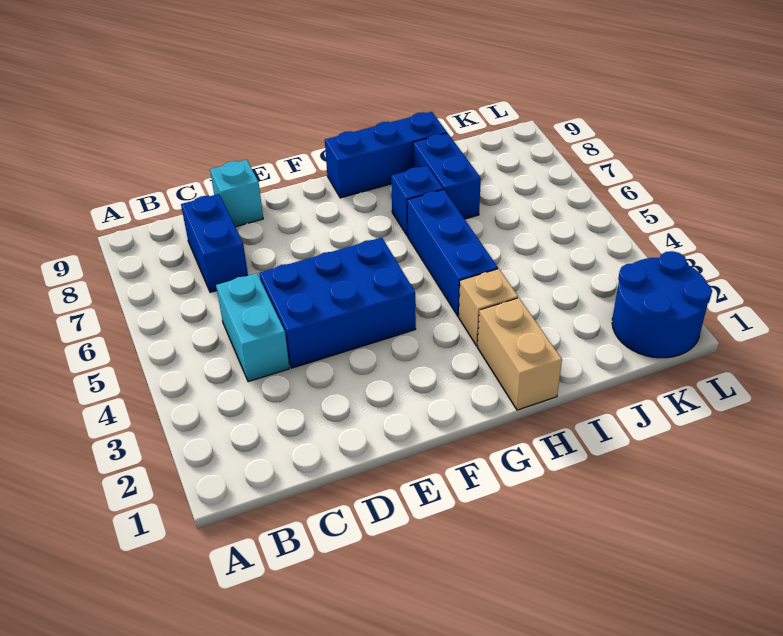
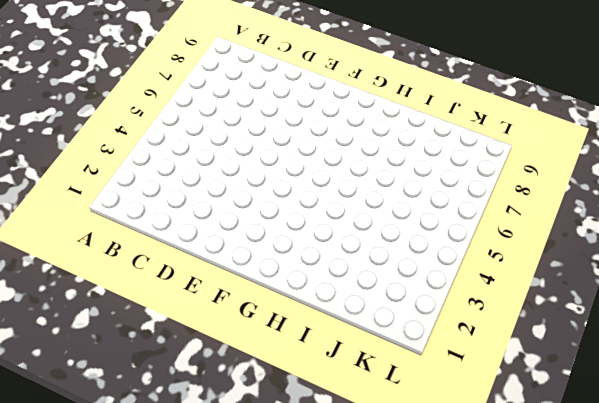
none -> cyan 1x2 brick [216,273,290,382]
none -> blue 1x2 brick [181,194,248,292]

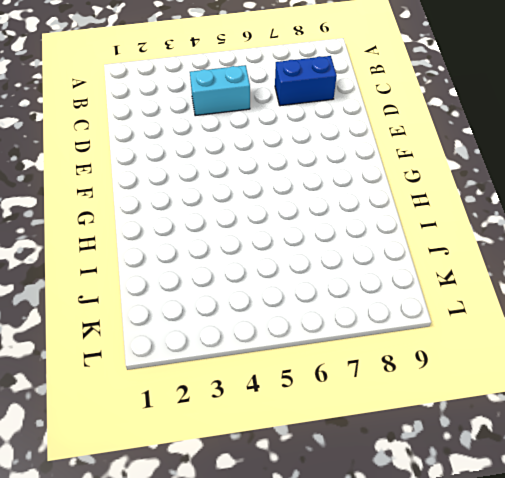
none -> blue 2x3 brick [259,237,416,368]
none -> cyan 1x1 brick [210,160,263,227]

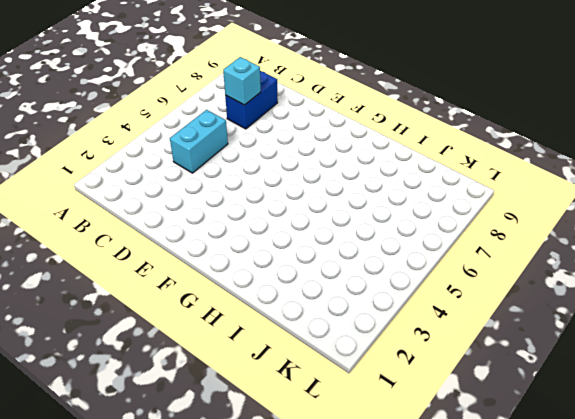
cyan 1x1 brick [223,57,261,105] -> cyan 1x1 brick moved to [210,160,263,227]
none -> blue 2x3 brick [259,237,416,368]
none -> blue 1x3 brick [325,112,447,198]

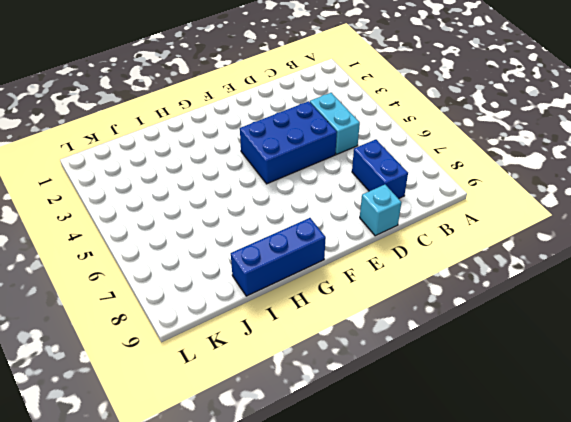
none -> tan 1x2 brick [477,298,562,410]
none -> tan 1x1 brick [459,269,518,346]

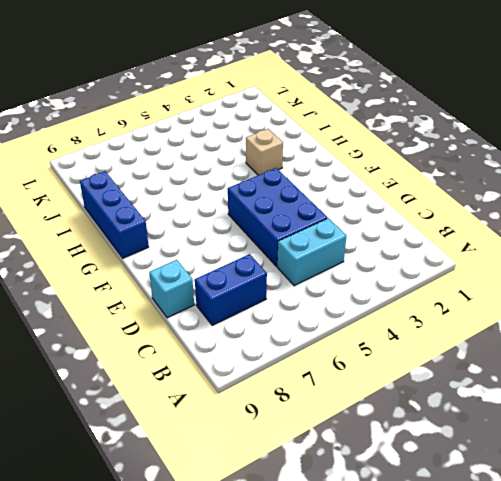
none -> tan 1x2 brick [477,298,562,410]
none -> blue 1x3 brick [407,190,498,316]

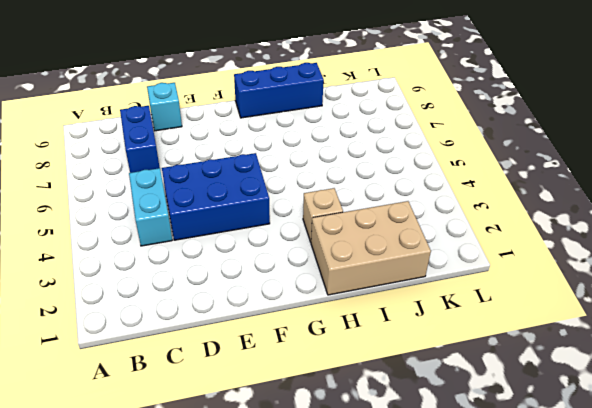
tan 2x3 brick [311,201,431,295] -> tan 1x2 brick [477,298,562,410]
none -> blue 1x3 brick [407,190,498,316]
none -> blue 1x1 brick [391,166,443,236]

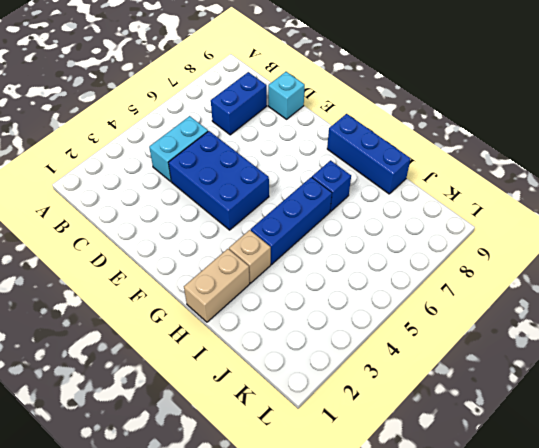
none -> blue 1x2 brick [413,133,481,219]
none -> blue 2x2 round brick [612,251,712,358]

